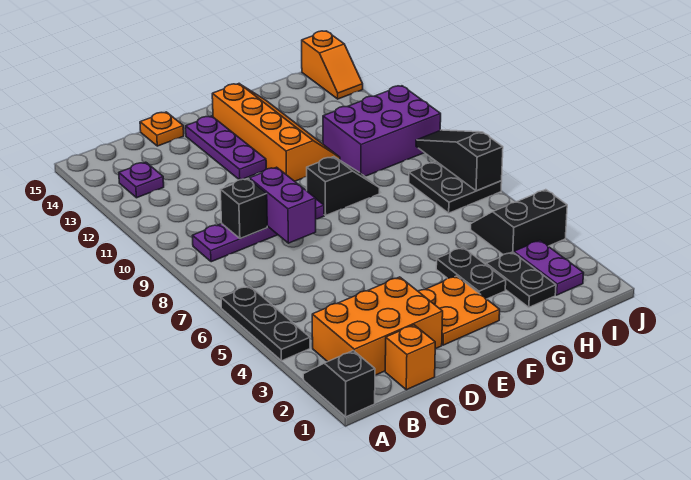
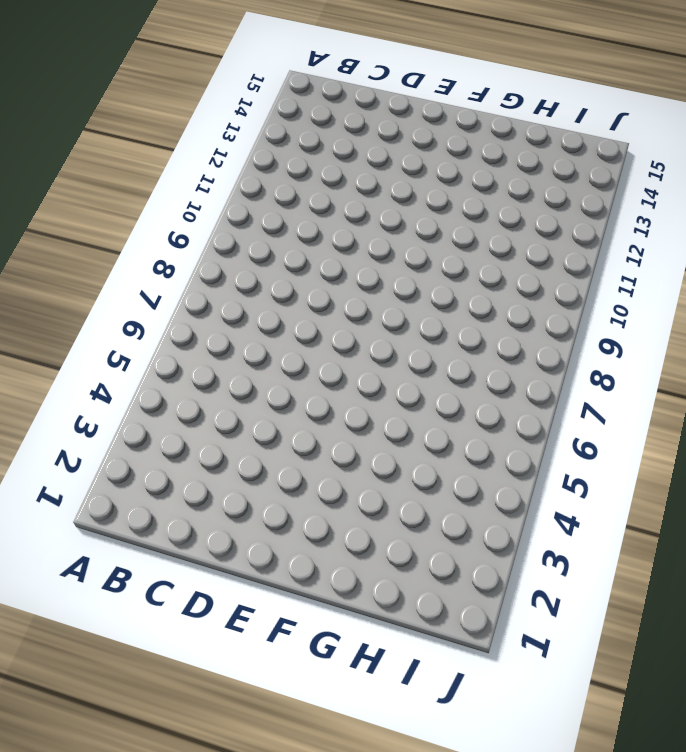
none -> black 1x2 slope [303,351,375,417]
none -> black 1x3 plate [221,286,310,361]
none -> orange 2x3 brick [312,277,443,375]

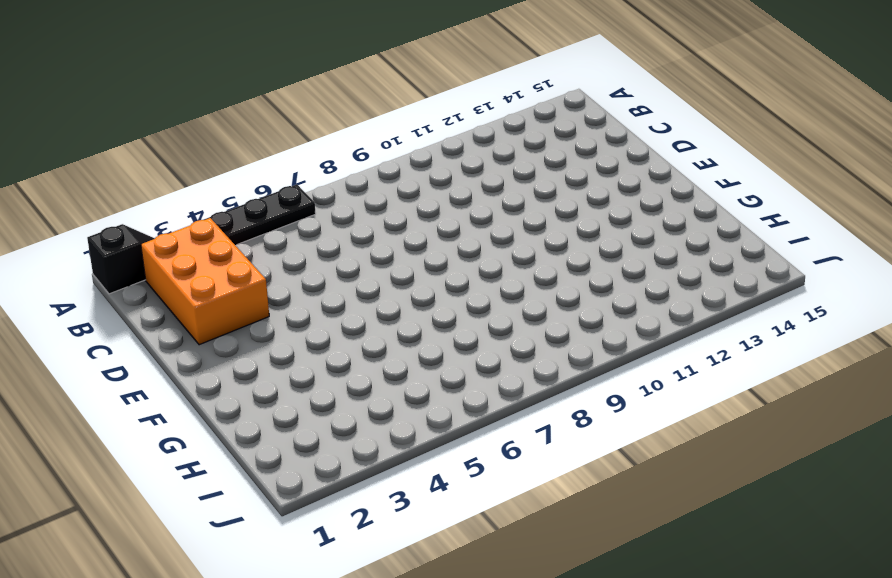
none -> purple 1x4 plate [193,199,324,262]
none -> purple 1x1 plate [119,162,164,198]
none -> orange 1x1 brick [385,325,435,390]

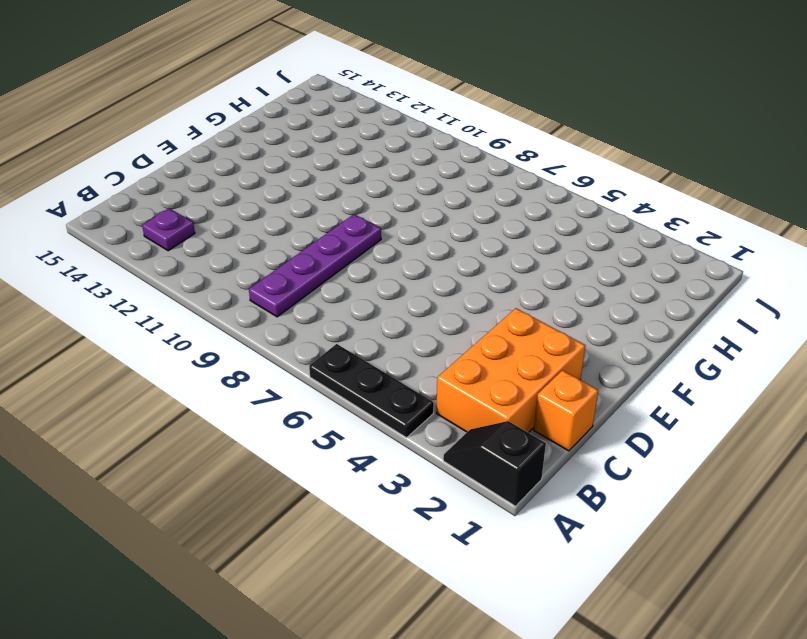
none -> orange 1x1 plate [140,112,184,146]
none -> orange 2x2 plate [418,276,500,345]
none -> purple 1x3 plate [186,116,266,180]

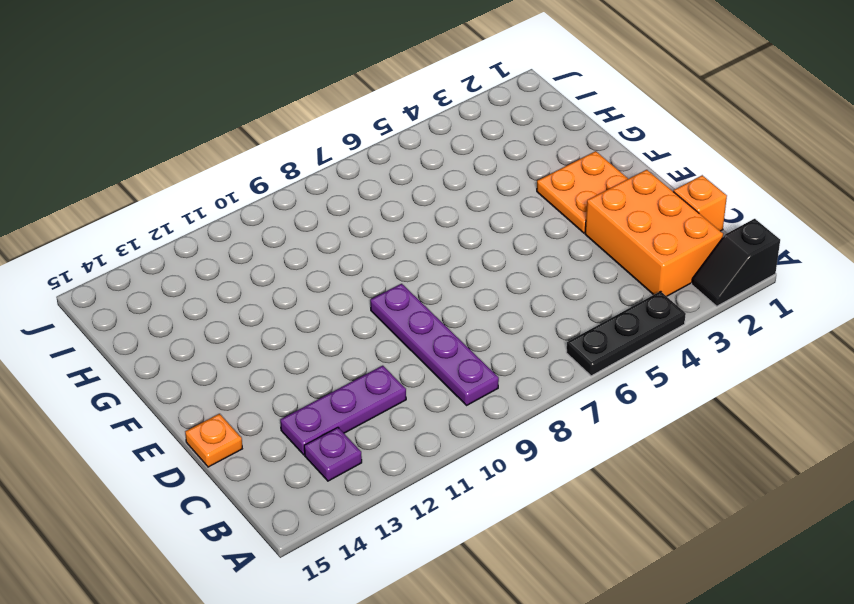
purple 1x3 plate [280,366,406,455] -> purple 1x3 plate moved to [186,116,266,180]
none -> black 1x2 slope [307,157,379,215]
none -> orange 2x4 slope [212,84,340,181]
none -> black 1x2 plate [436,247,506,299]

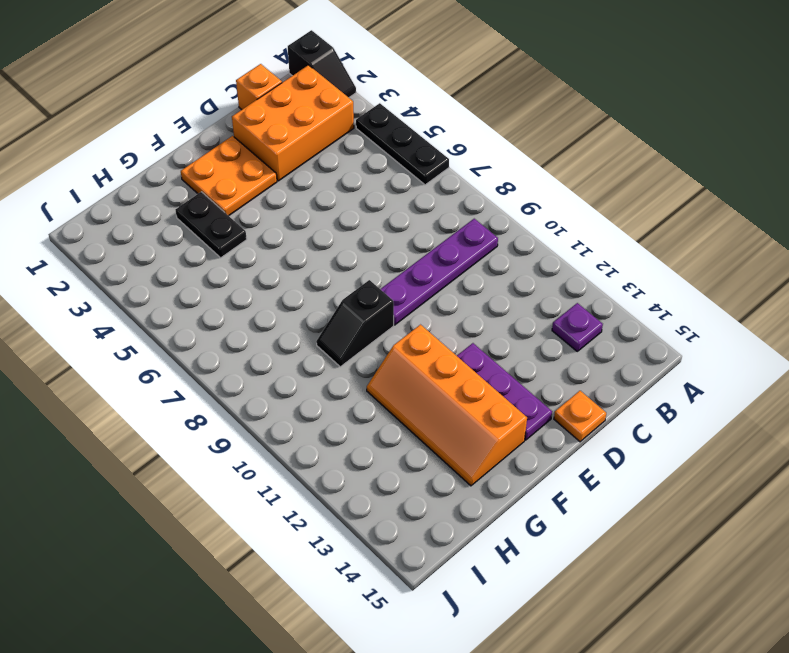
none -> black 1x2 plate [486,252,556,307]
none -> purple 2x3 brick [323,86,441,176]
none -> purple 1x2 plate [514,240,584,295]

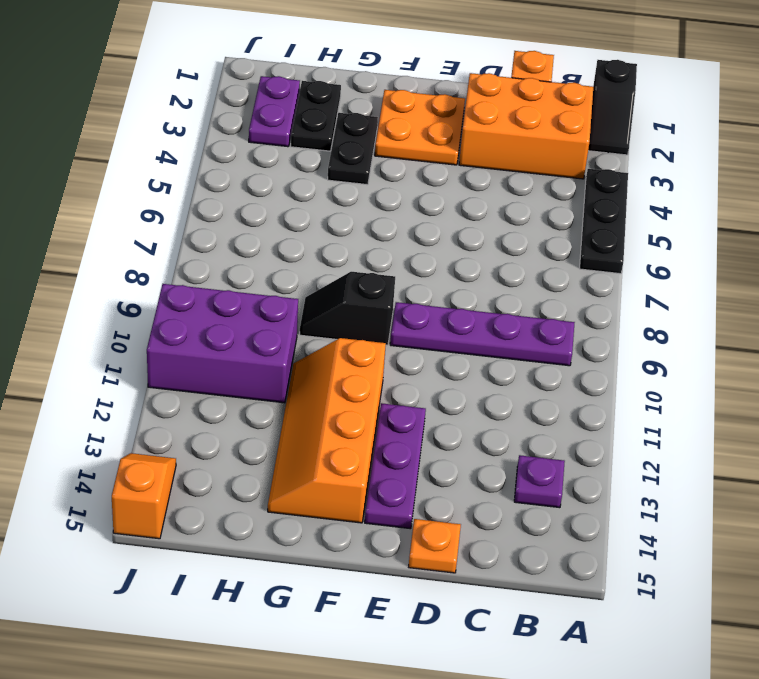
none -> black 2x2 slope [471,190,567,254]
none -> black 2x2 plate [409,162,502,213]
none -> black 1x1 brick [220,179,267,239]

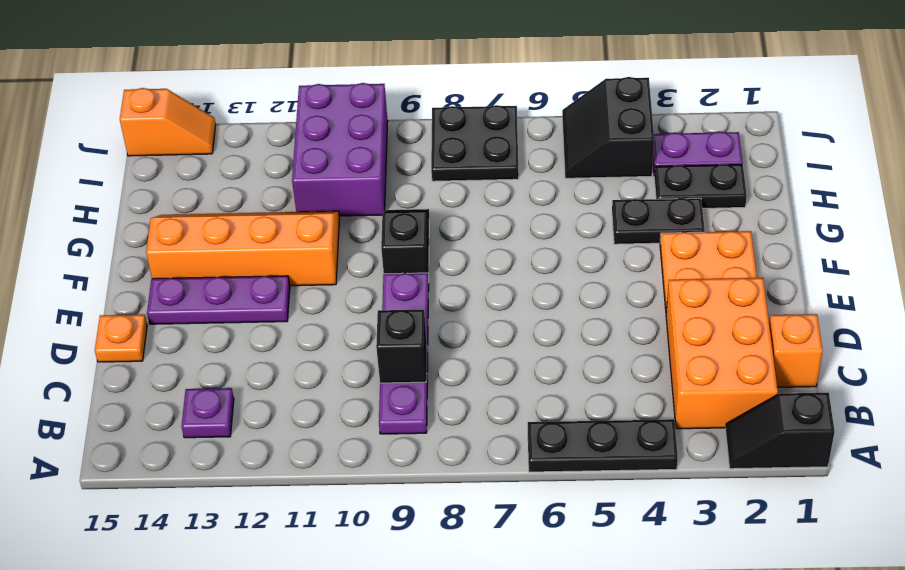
none -> purple 1x2 brick [249,167,316,243]
none -> black 1x3 slope [416,130,503,191]

